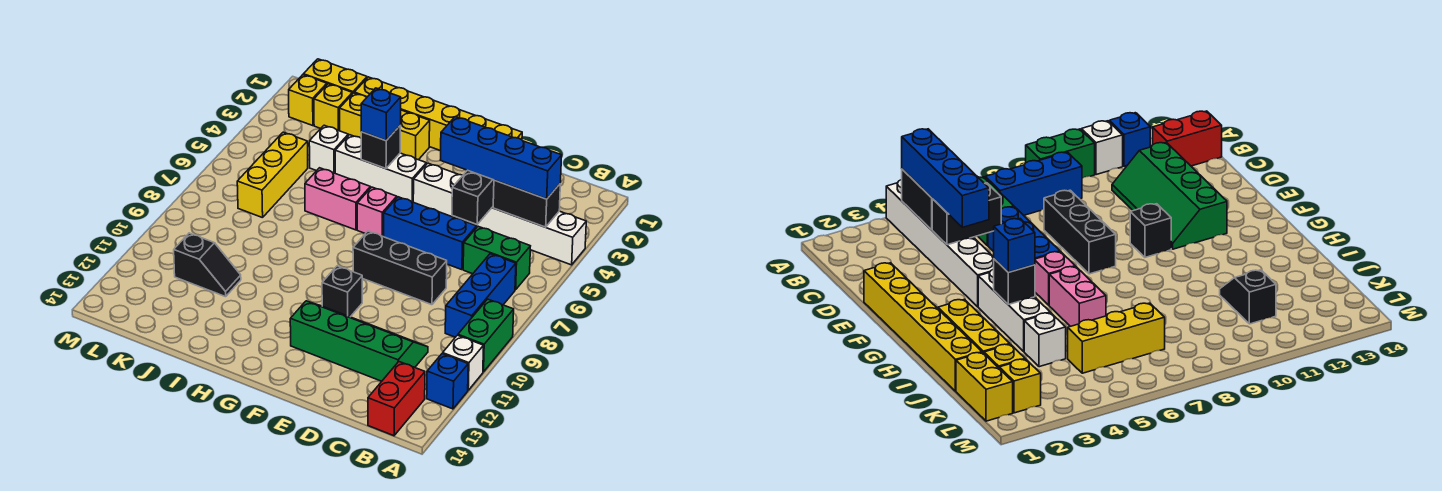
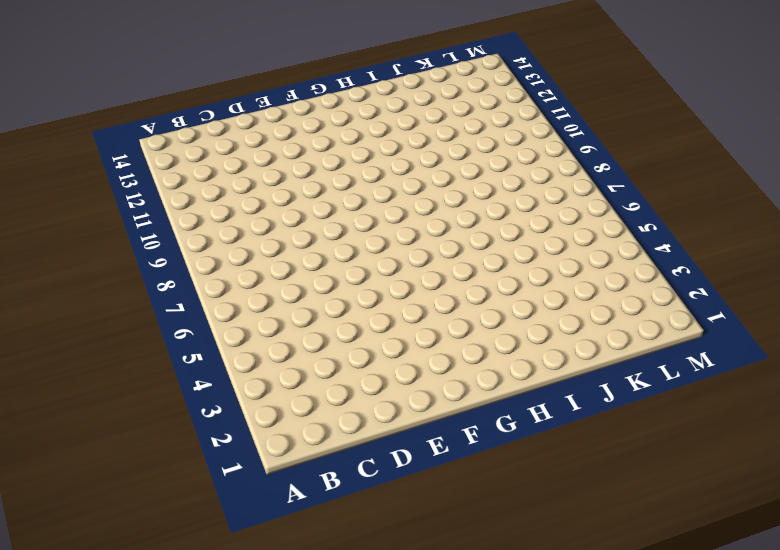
none -> white 1x6 brick [413,163,586,265]
none -> green 1x2 brick [458,299,514,372]
none -> white 1x1 brick [443,335,484,390]

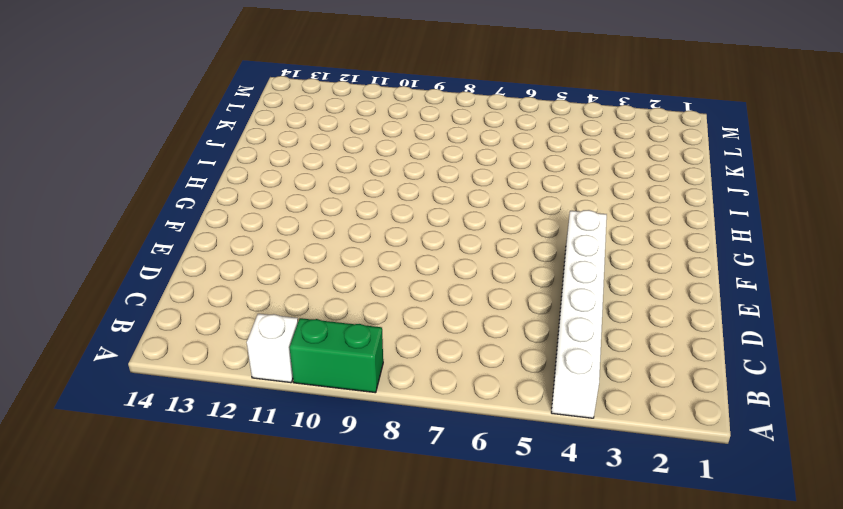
none -> blue 1x1 brick [427,354,468,409]
none -> green 1x2 brick [463,226,530,290]
none -> blue 1x3 brick [445,254,516,337]

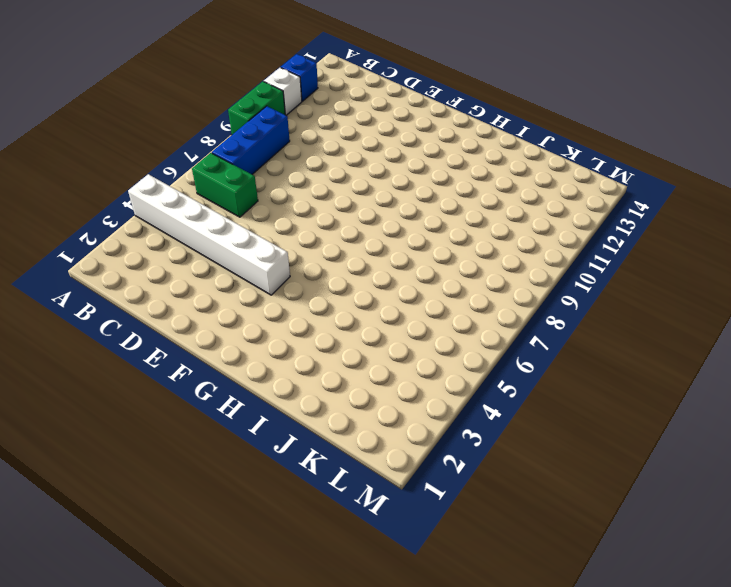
none -> red 1x2 brick [368,362,425,436]
none -> green 2x4 slope [290,301,428,381]
none -> blue 1x3 brick [384,197,477,270]

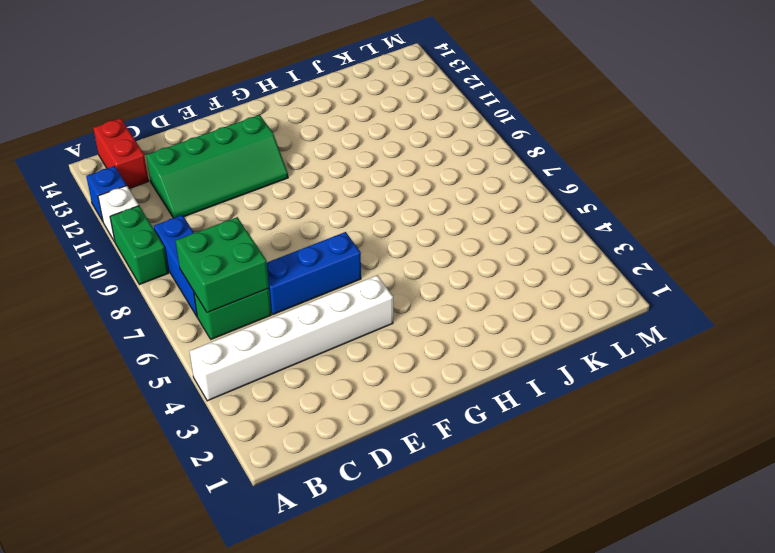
green 2x2 brick [176,217,269,313] -> none
none -> black 1x3 brick [353,231,447,305]
none -> yellow 1x6 brick [354,77,522,151]
none -> black 1x1 brick [322,266,362,317]

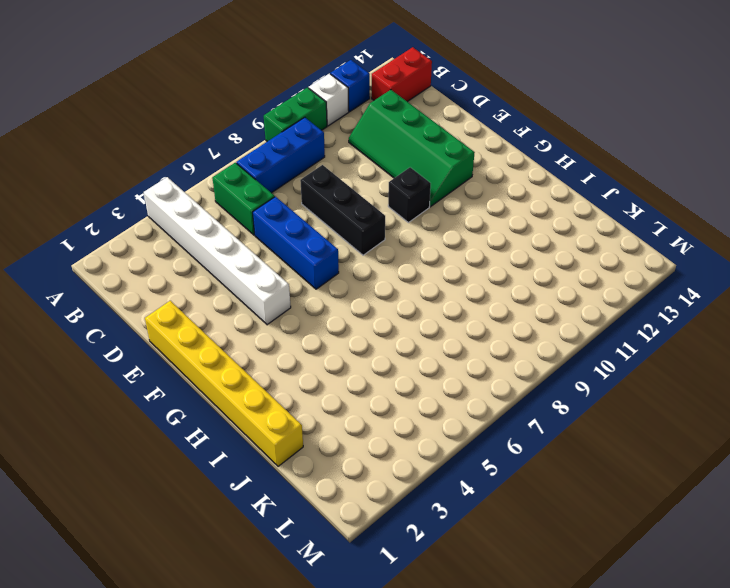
none -> white 1x3 brick [335,135,426,202]
none -> pink 1x1 brick [357,187,397,237]
none -> yellow 1x3 brick [340,93,430,160]

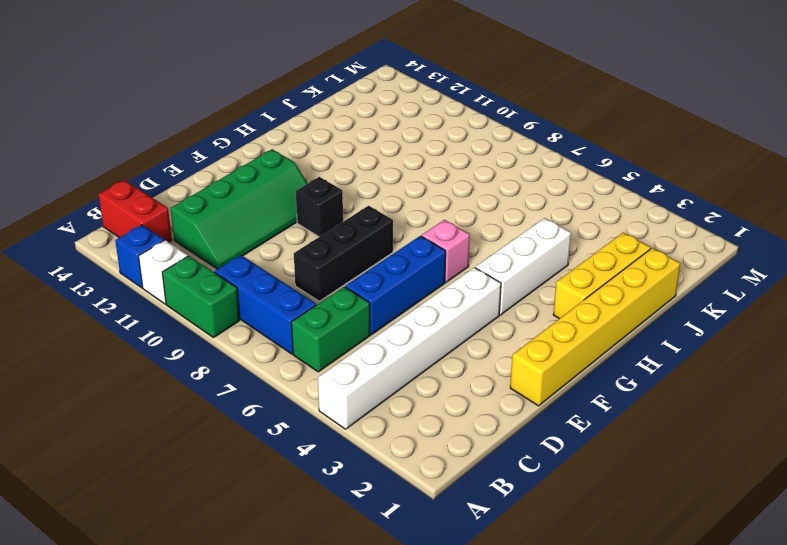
none -> pink 1x2 brick [305,168,370,230]
none -> white 1x1 brick [309,125,348,173]
none -> black 1x2 slope [174,233,241,297]

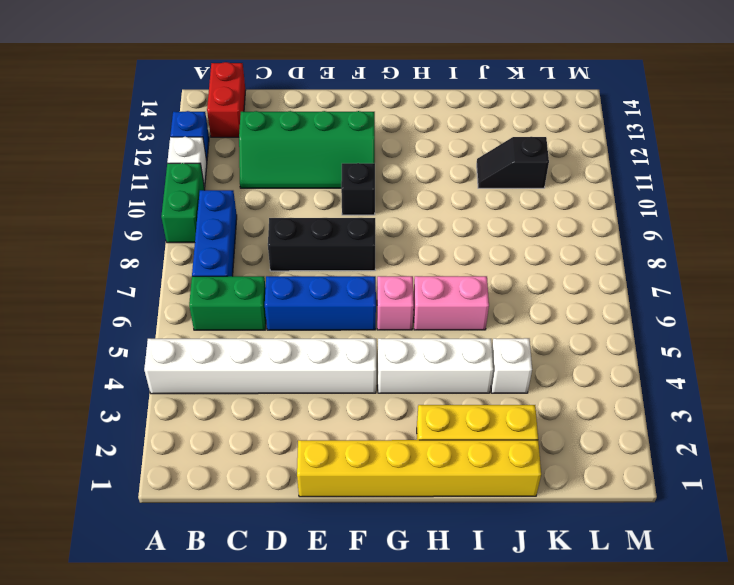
none -> yellow 1x2 brick [303,59,367,94]
none -> yellow 1x1 brick [314,84,352,131]
none -> yellow 1x3 brick [237,132,308,218]

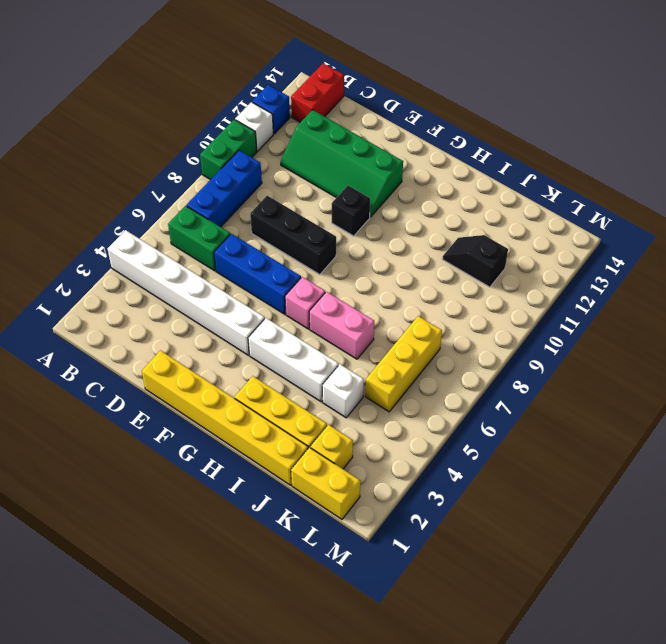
none -> yellow 1x1 brick [289,75,327,126]
none -> black 1x2 brick [493,180,560,227]
none -> black 1x2 brick [452,170,494,224]

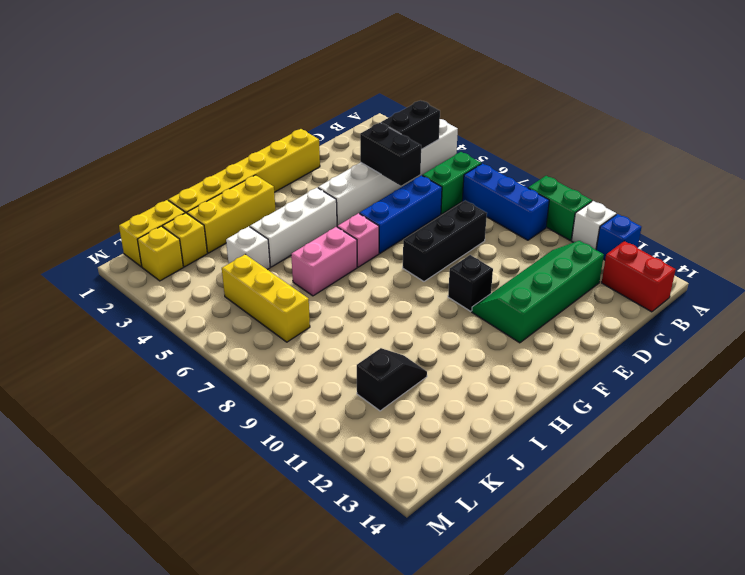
none -> black 1x1 brick [361,126,401,169]
none -> blue 1x4 brick [441,117,562,199]
none -> blue 1x1 brick [361,88,401,141]

